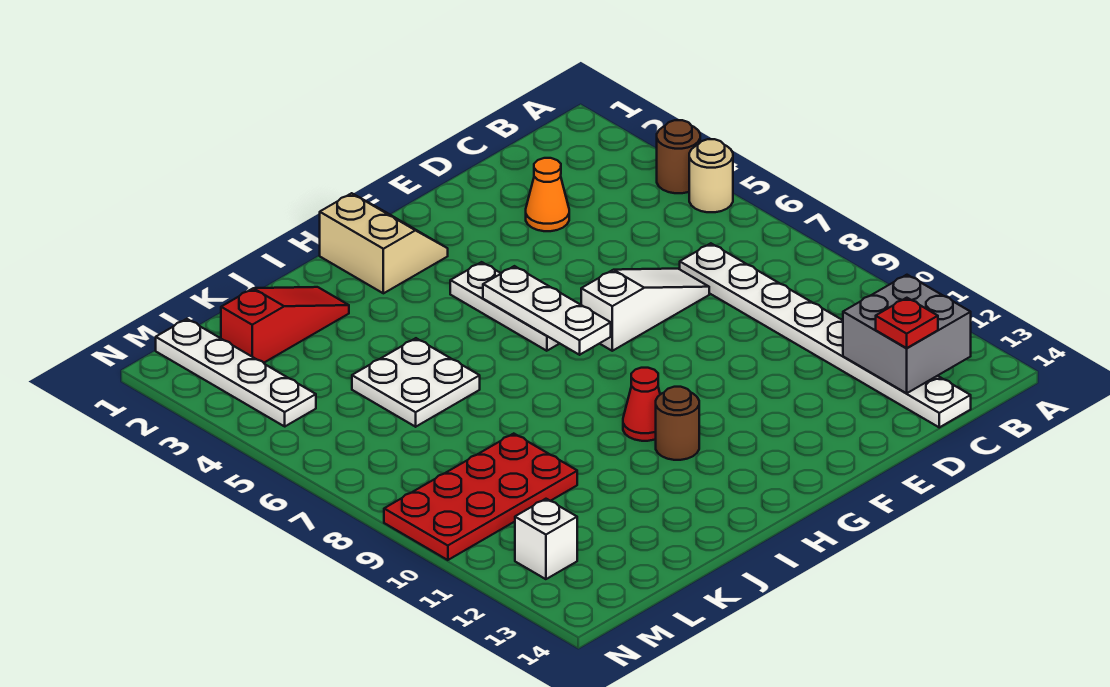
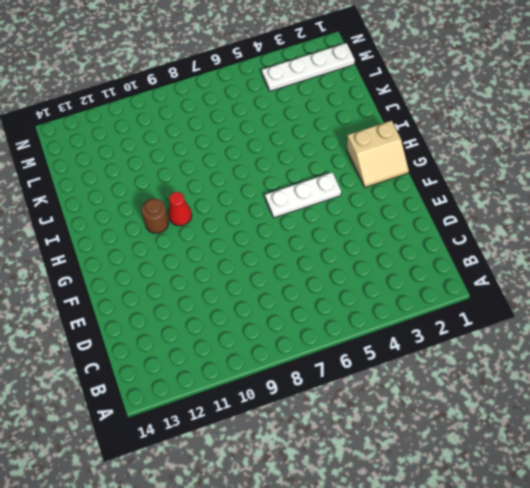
none -> brown 1x1 round brick [657,120,700,193]
none -> tan 1x1 round brick [689,139,733,212]
none -> white 1x8 plate [680,243,971,427]

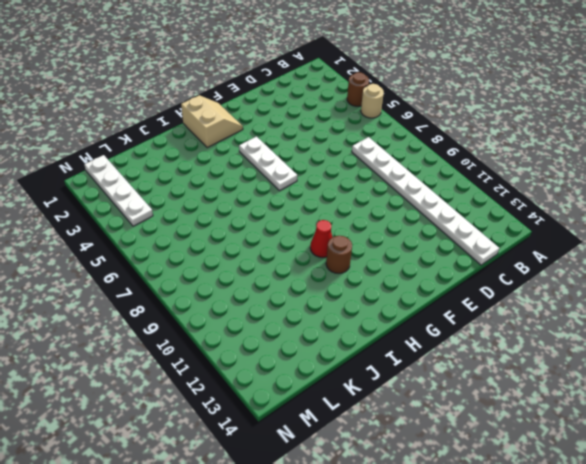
none -> orange 1x1 cone [526,158,569,231]
none -> white 1x3 slope [581,269,709,351]
none -> red 1x3 slope [221,287,349,363]

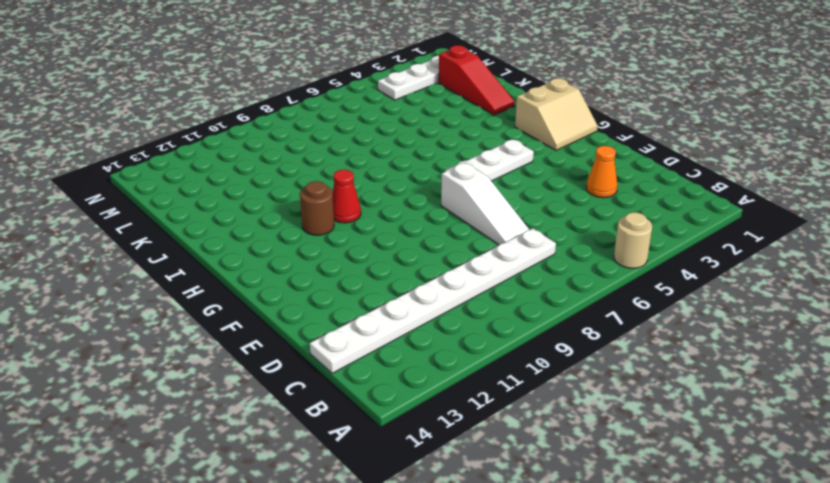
none -> brown 1x1 round brick [657,120,700,193]
none -> white 2x2 plate [352,338,480,427]
none -> red 2x4 plate [384,434,577,560]

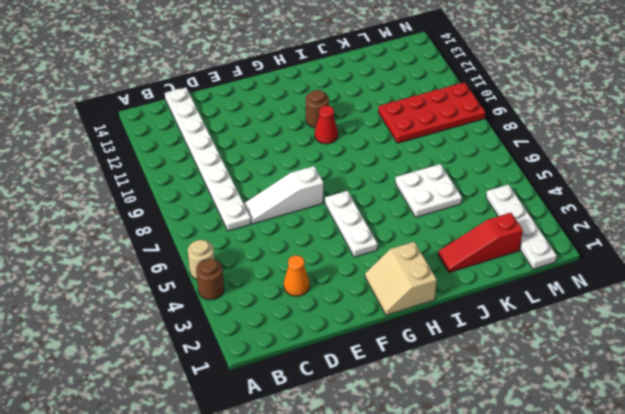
none -> white 1x1 brick [515,499,577,579]
none -> grey 2x2 brick [843,275,971,393]
none -> white 1x3 plate [483,266,611,355]

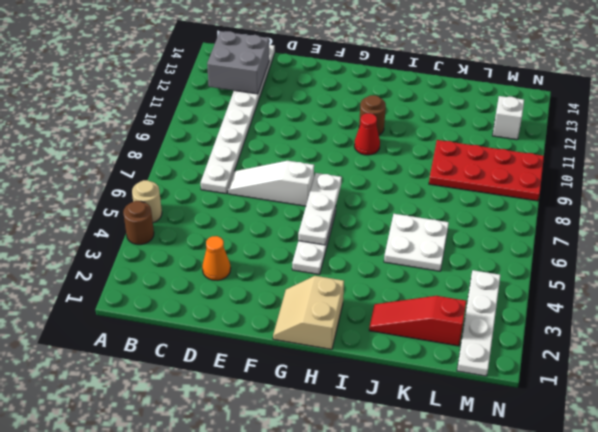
none -> red 1x1 plate [876,298,938,348]

